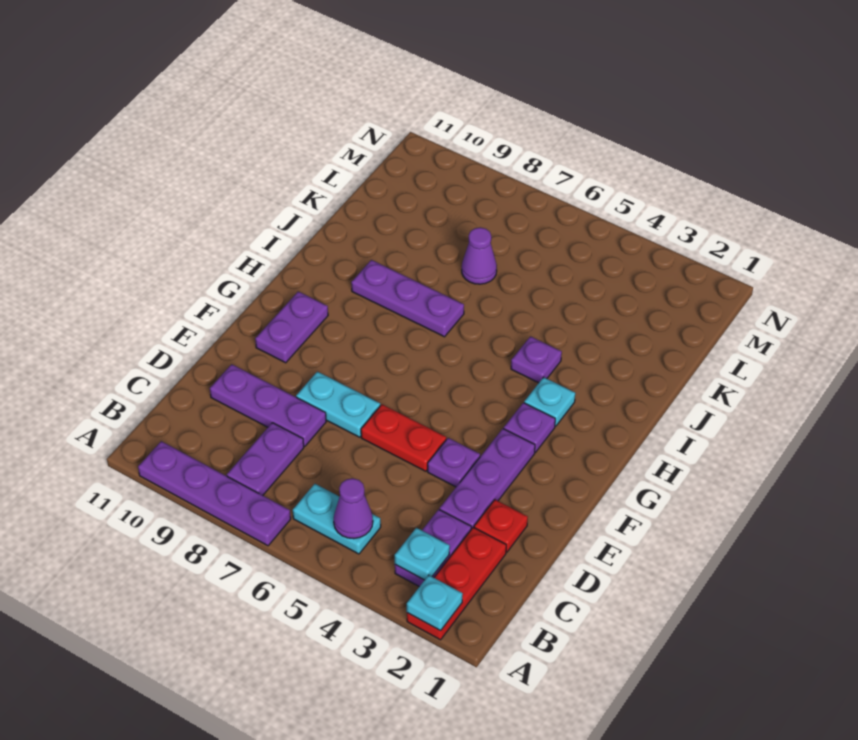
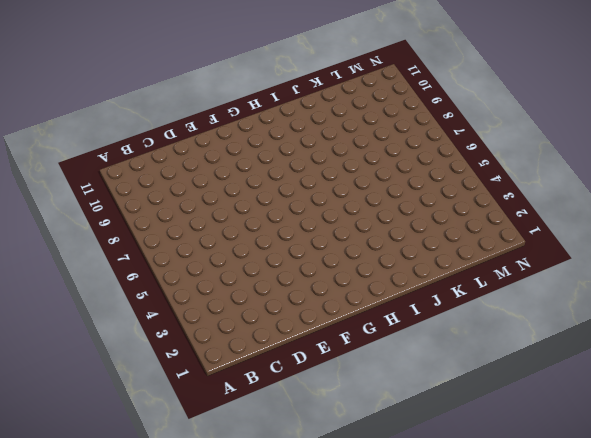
none -> red 1x3 plate [407,527,506,640]
none -> purple 1x4 plate [138,441,291,546]
none -> purple 1x2 plate [395,509,471,587]

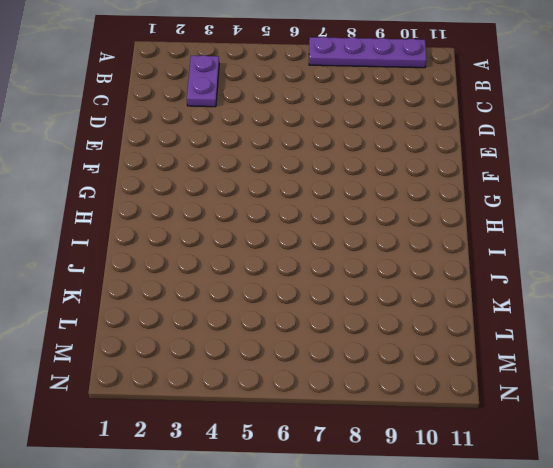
none -> red 1x3 plate [407,527,506,640]
none -> cyan 1x2 plate [293,484,381,554]
none -> purple 1x2 plate [227,423,304,495]

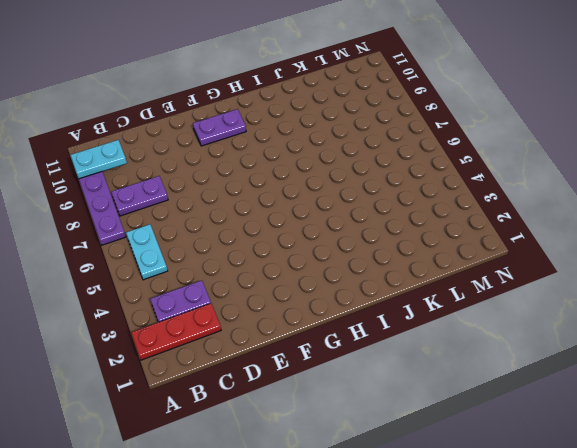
cyan 1x2 plate [70,140,127,179] -> cyan 1x2 plate turned to [296,372,380,437]
none -> red 1x1 plate [474,500,528,552]
none -> purple 1x3 plate [440,429,535,529]
none -> purple 1x3 plate [210,364,326,447]

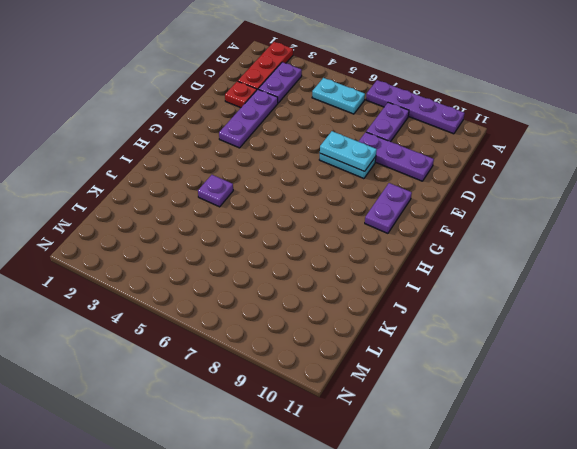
cyan 1x2 plate [320,131,377,171] -> none
none -> purple 1x1 plate [428,438,480,487]
none -> red 1x2 plate [361,404,446,471]
none -> purple 1x1 plate [504,403,555,452]

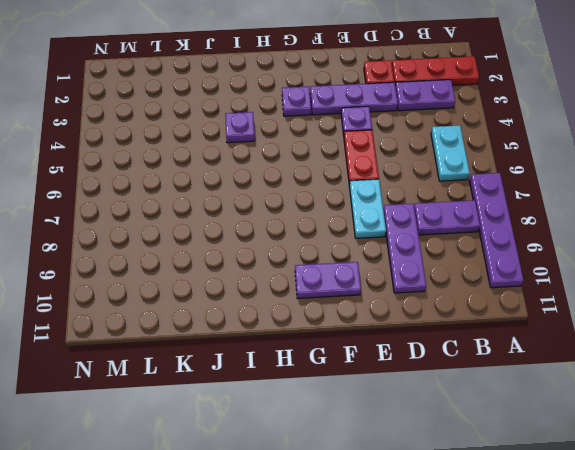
none -> cyan 1x1 plate [524,377,575,426]
none -> purple 1x3 plate [351,260,464,337]
none -> purple 1x1 cone [462,227,497,284]

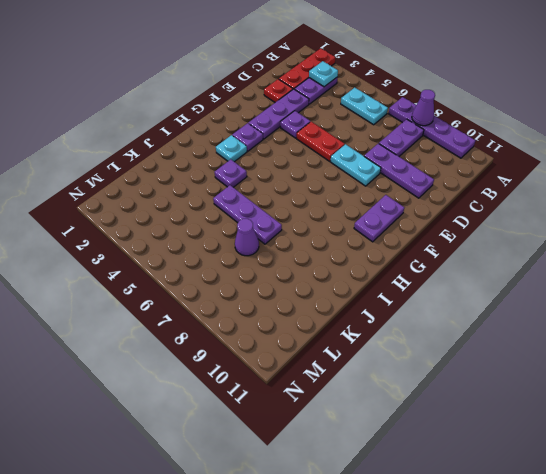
purple 1x1 cone [412,90,435,126] -> purple 1x1 cone moved to [334,478,373,539]
purple 1x3 plate [213,185,282,244] -> purple 1x3 plate moved to [351,260,464,337]
none -> cyan 1x1 plate [407,575,463,631]

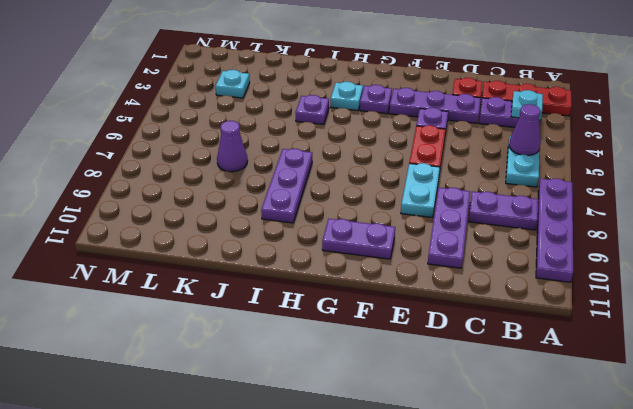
cyan 1x1 plate [216,70,250,98] -> cyan 1x1 plate moved to [407,575,463,631]

